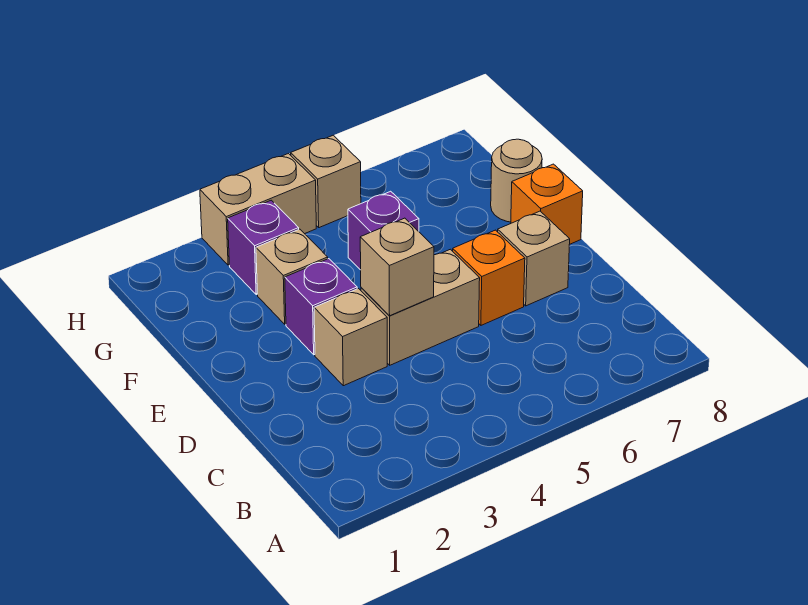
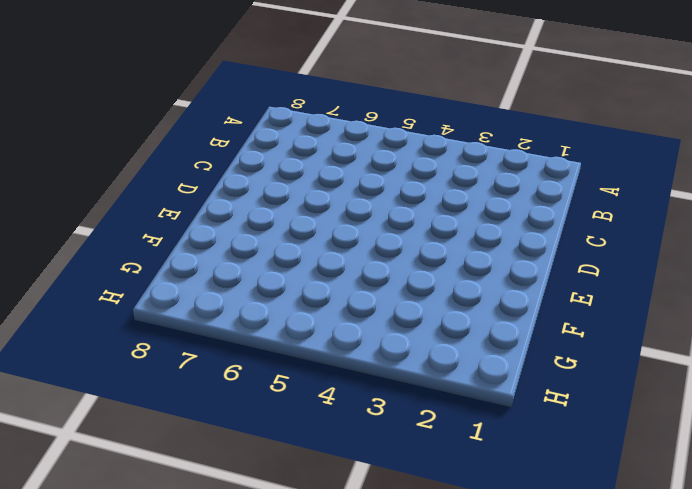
none -> tan 1x1 brick [314,289,387,386]
none -> tan 1x2 brick [361,249,480,365]
none -> orange 1x1 brick [453,230,525,325]

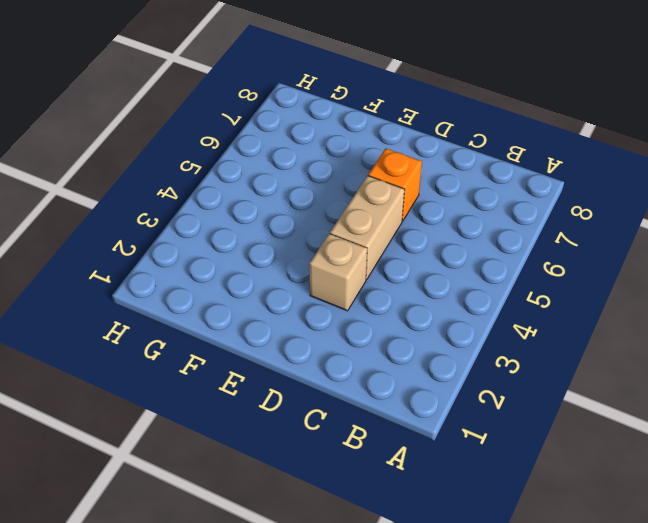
none -> tan 1x1 brick [498,211,570,306]
none -> purple 1x1 brick [285,259,357,355]
none -> orange 1x1 brick [511,164,583,245]

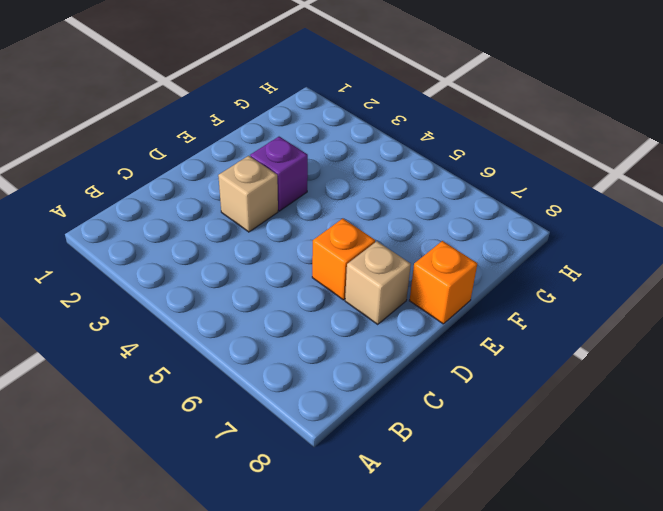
none -> tan 1x2 brick [361,249,480,365]
none -> tan 1x1 brick [256,229,328,324]
none -> purple 1x1 brick [348,191,419,270]

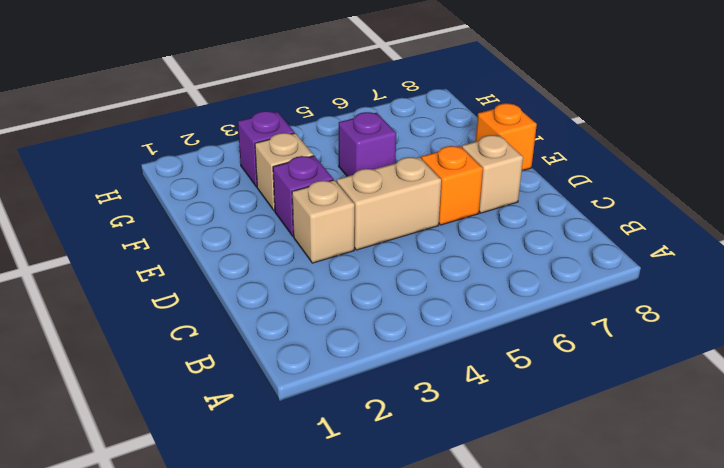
none -> tan 1x1 round brick [491,139,542,222]
none -> tan 1x2 brick [200,154,316,265]
none -> tan 1x1 brick [291,135,361,228]

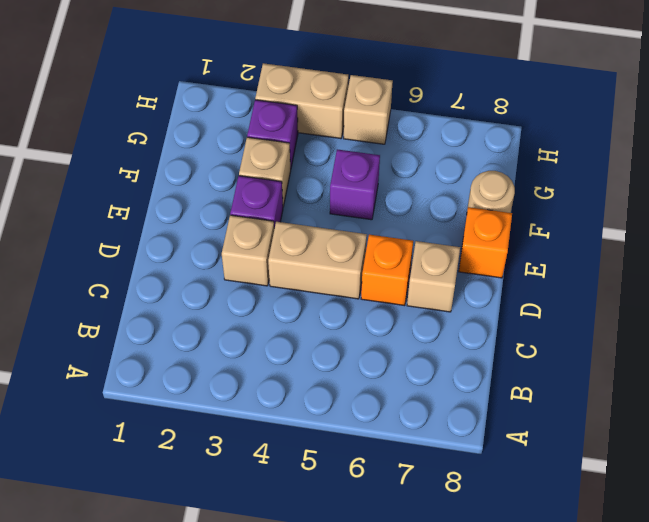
none -> tan 1x1 brick [360,218,434,316]

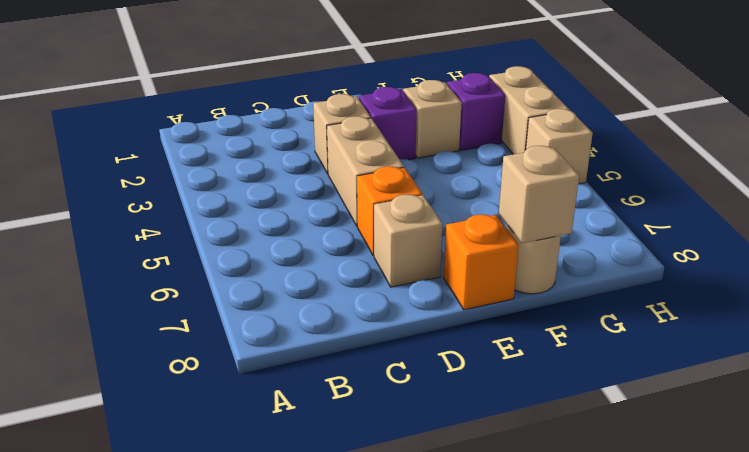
tan 1x1 brick [499,146,579,243] -> tan 1x1 brick moved to [360,218,434,316]
none -> purple 1x1 brick [348,191,419,270]

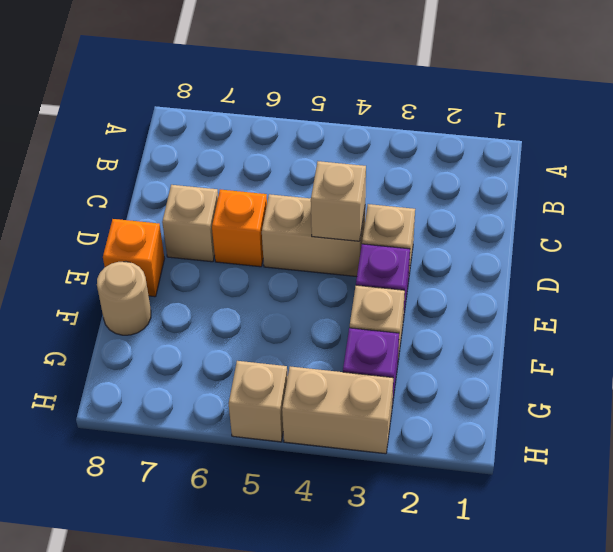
none -> purple 1x1 brick [348,191,419,270]

